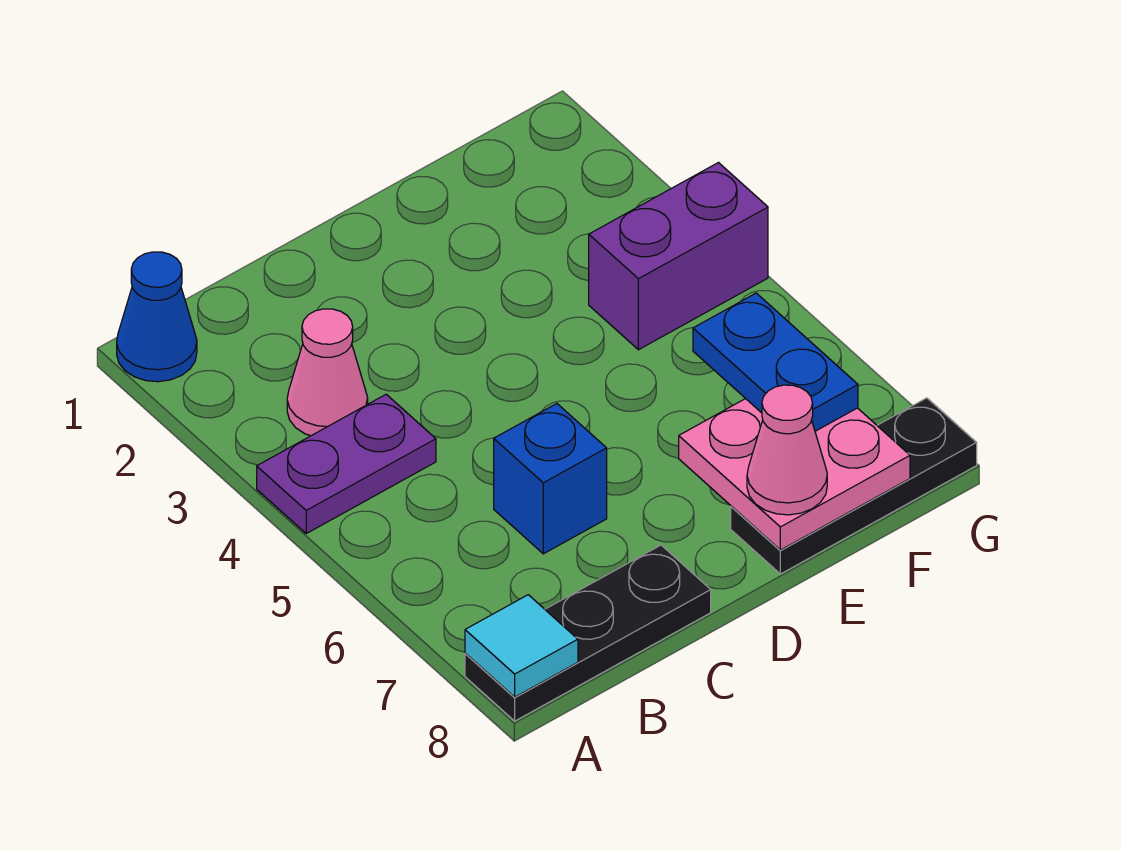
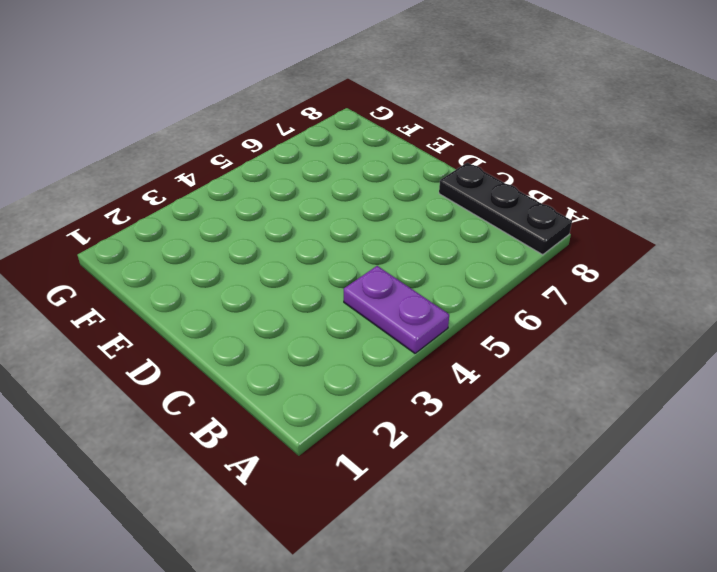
none -> blue 1x1 cone [117,252,197,382]
none -> pink 1x1 cone [287,309,368,436]

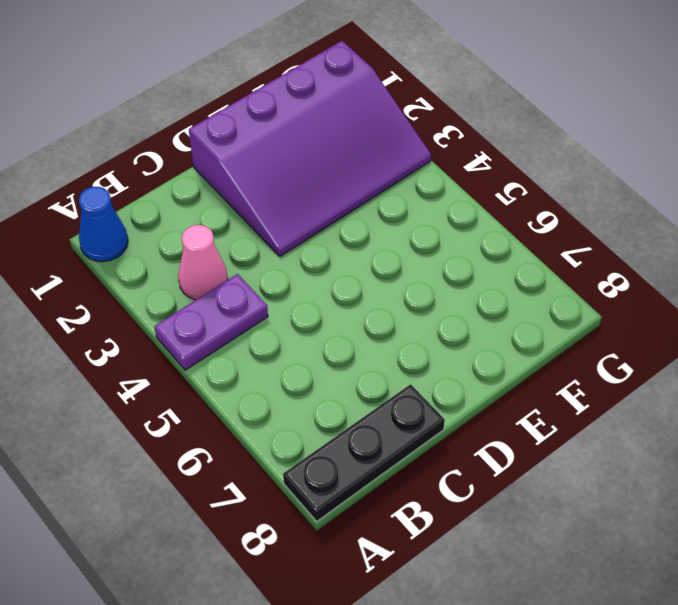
purple 3x4 slope [189,41,431,256] -> none
none -> blue 1x1 brick [494,404,607,554]
none -> black 1x3 plate [731,398,977,574]

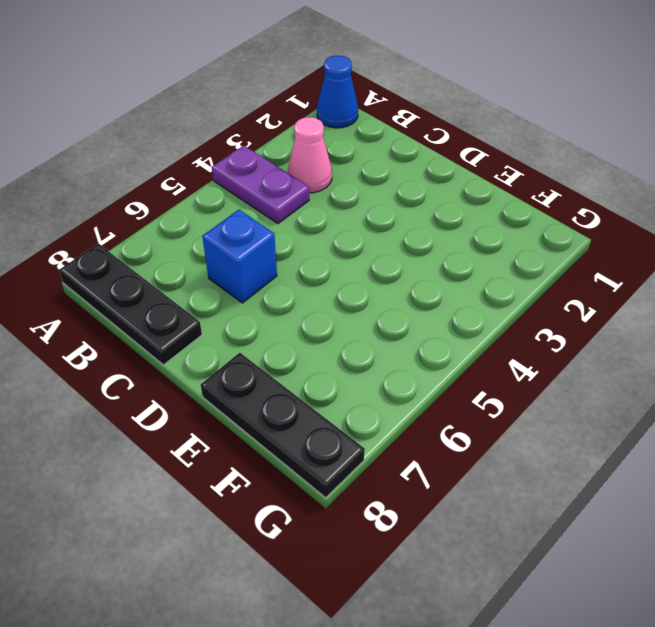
none -> purple 1x2 brick [589,163,768,350]
none -> cyan 1x1 tile [465,595,578,697]

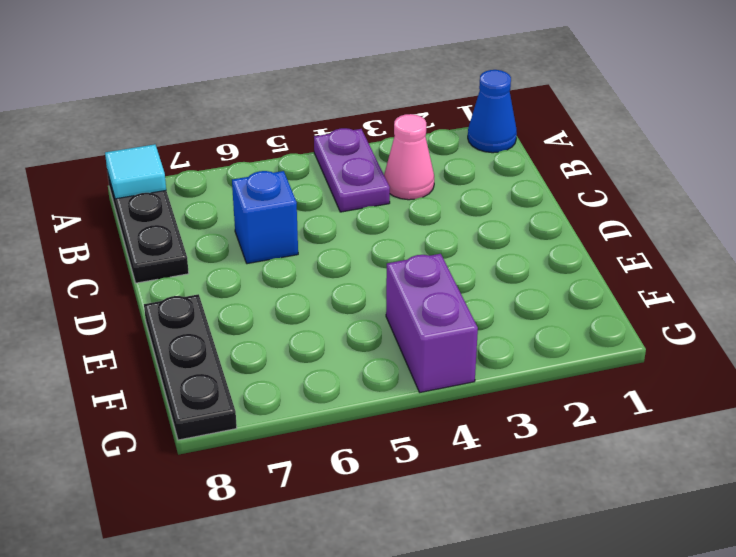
none -> pink 2x2 plate [679,399,910,550]
none -> pink 1x1 cone [747,385,827,515]

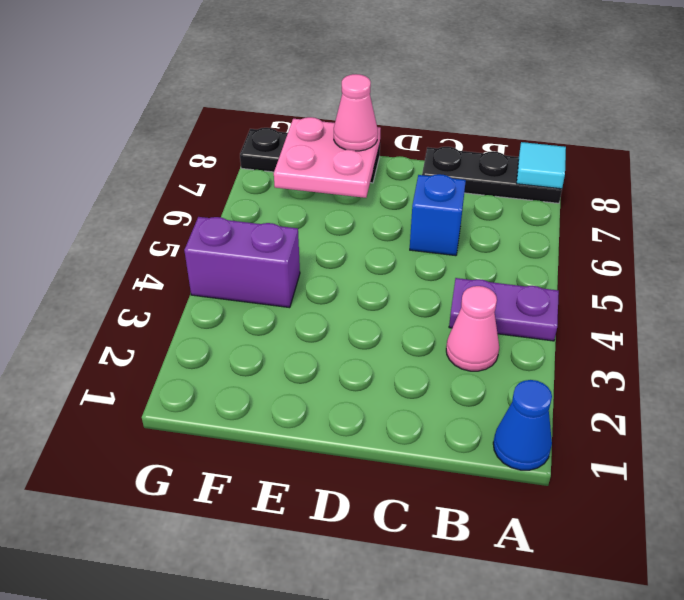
none -> blue 1x2 plate [693,293,858,431]

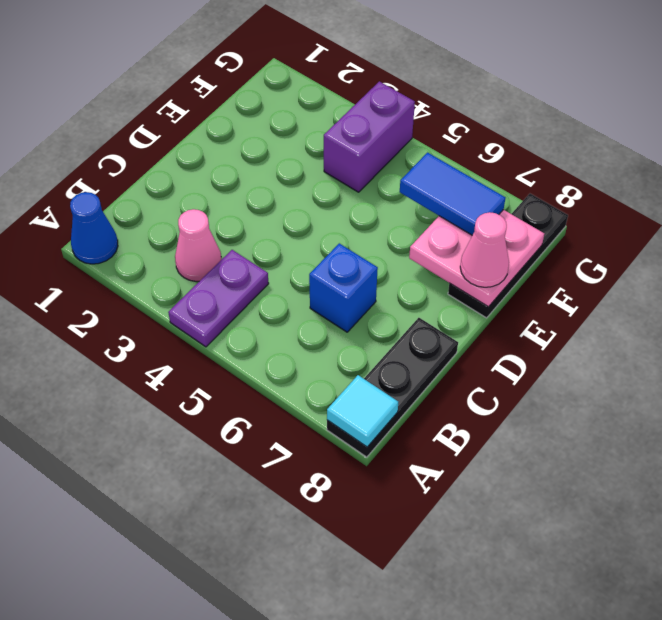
blue 1x2 tile [400,153,506,235] -> blue 1x2 plate [693,293,858,431]

